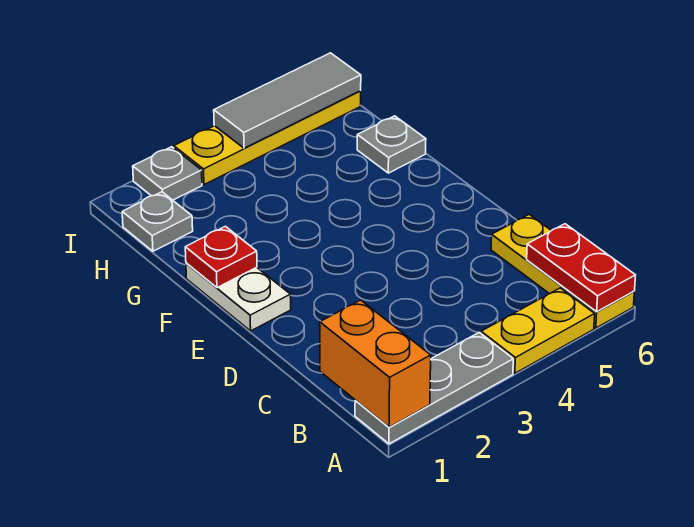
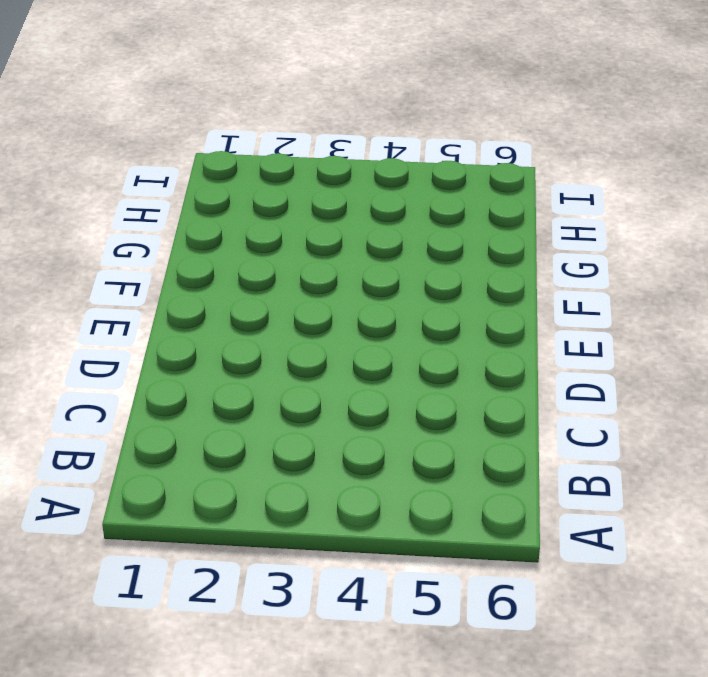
none -> grey 1x3 plate [355,333,513,444]
none -> yellow 1x2 plate [481,288,595,373]
none -> yellow 1x3 plate [491,214,634,328]

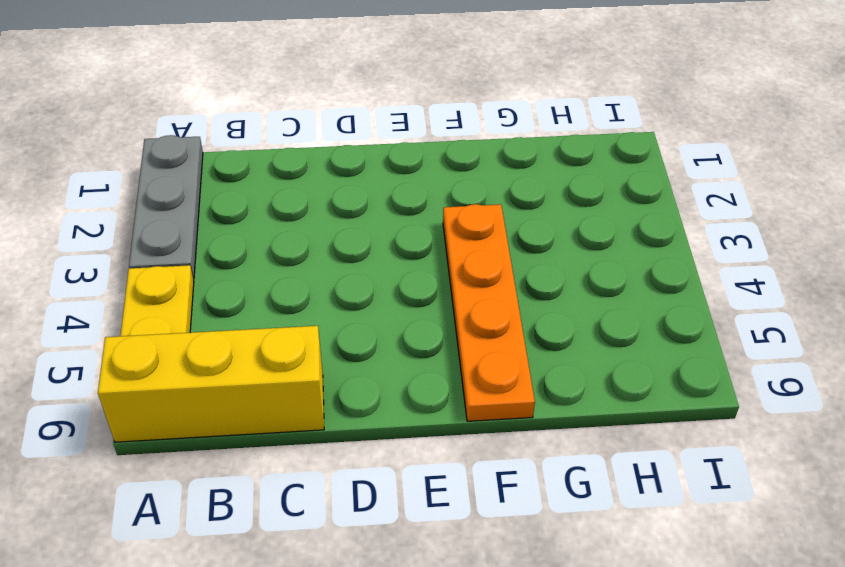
yellow 1x3 brick [98,326,324,442] -> yellow 1x3 plate [491,214,634,328]
orange 1x4 plate [443,204,535,421] -> none
none -> white 1x2 plate [186,263,291,331]
none -> grey 1x1 plate [357,116,426,173]
none -> grey 1x1 plate [122,192,193,251]

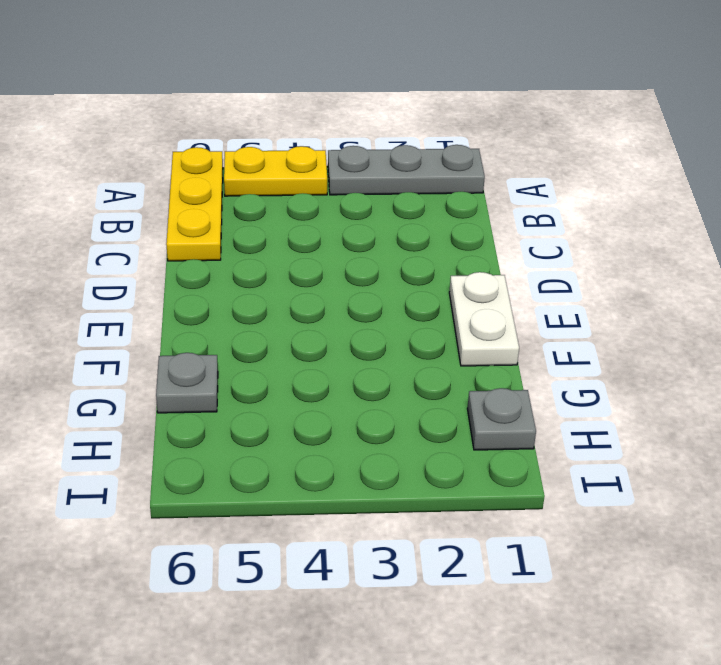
none -> grey 1x1 plate [133,147,202,200]
none -> yellow 1x4 plate [174,91,361,185]
none -> orange 1x2 brick [320,300,431,427]

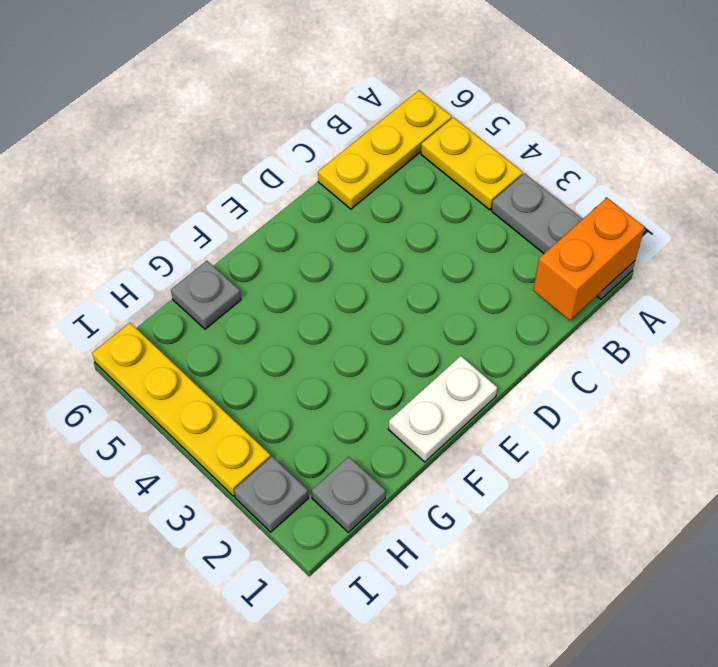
none -> red 1x2 plate [527,224,636,312]
none -> red 1x1 plate [185,226,257,288]
none -> grey 1x3 tile [214,53,361,148]

